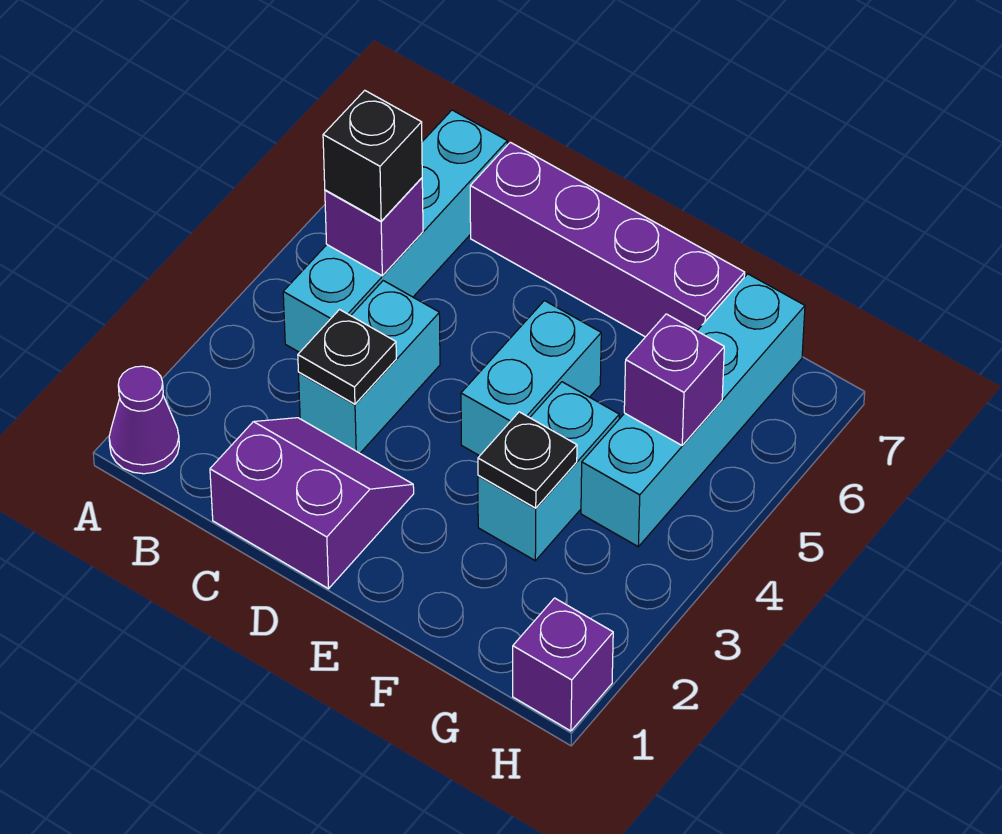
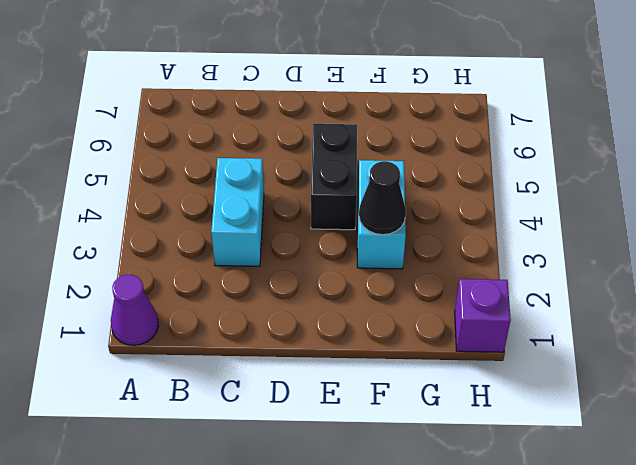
black 1x2 brick [311,124,357,230] -> cyan 1x2 brick [461,301,601,456]
black 1x1 cone [359,161,406,235] -> black 1x1 plate [478,412,577,508]
none -> cyan 1x4 brick [283,110,507,352]
none -> purple 2x2 slope [210,418,414,589]
none -> purple 1x4 brick [470,142,745,337]

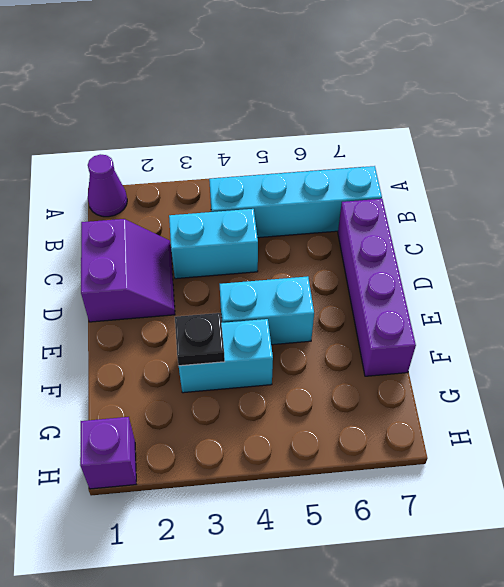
none -> cyan 1x4 brick [581,274,805,547]
none -> purple 1x1 brick [325,178,423,276]
none -> black 1x1 plate [298,310,396,404]

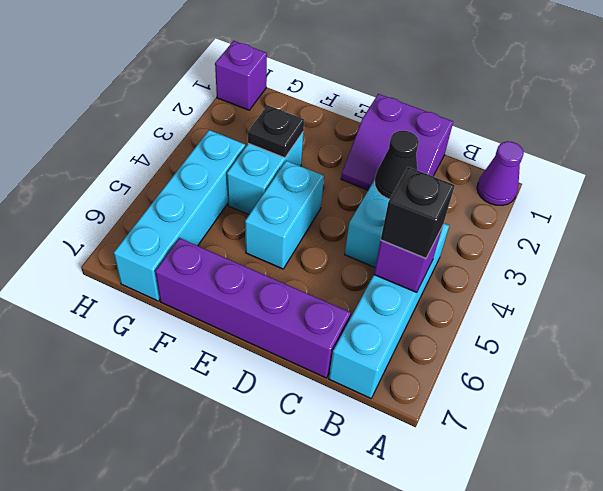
black 1x1 cone [375,131,419,199] -> black 1x1 plate [298,310,396,404]
none -> purple 1x1 brick [624,314,724,445]

